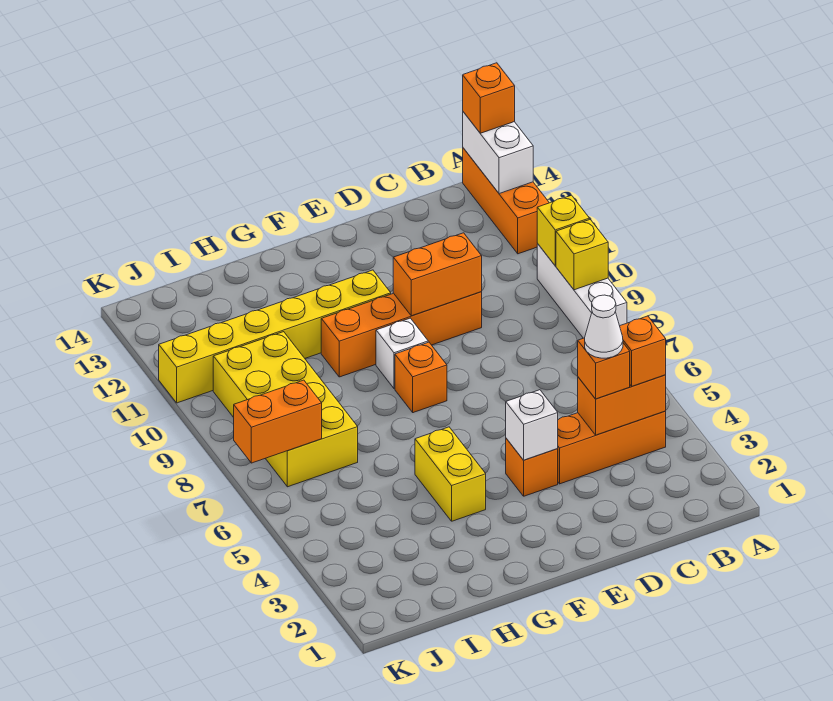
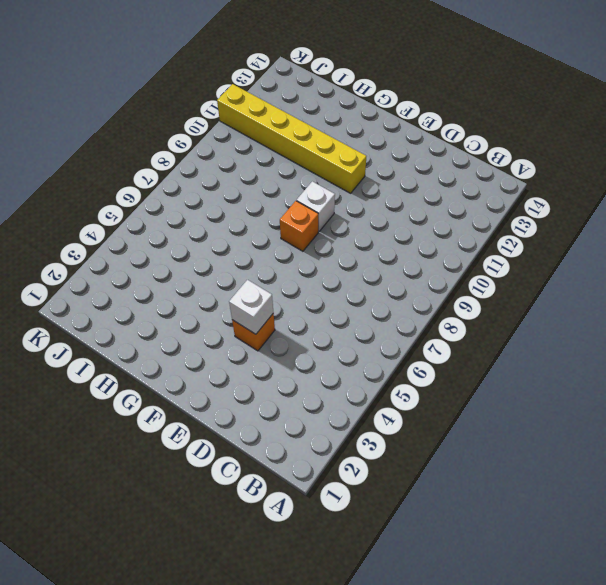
none -> white 1x3 brick [537,244,627,338]
none -> orange 1x3 brick [463,148,549,254]
none -> orange 1x3 brick [558,411,666,484]

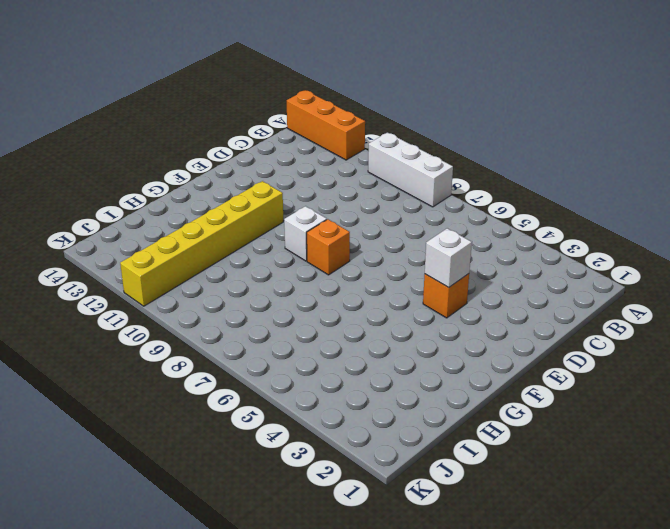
none -> orange 1x3 brick [558,411,666,484]
none -> orange 1x4 brick [321,292,482,377]
none -> yellow 1x2 brick [415,427,486,521]

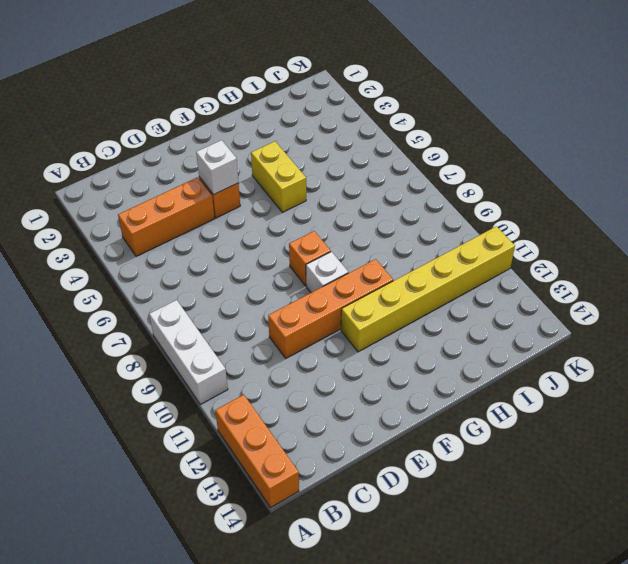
none -> yellow 2x4 brick [213,332,358,487]
none -> yellow 1x1 brick [556,219,608,290]
none -> yellow 1x1 brick [537,195,589,266]

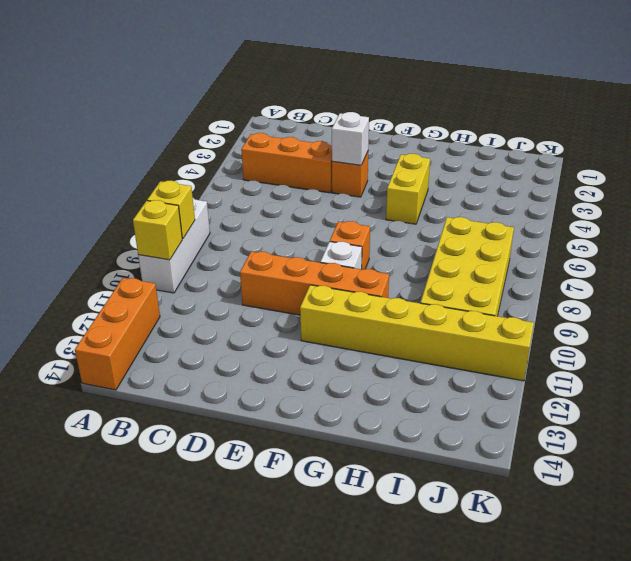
none -> white 1x2 brick [463,112,533,194]
none -> orange 1x2 brick [578,375,666,435]
none -> orange 1x2 brick [393,233,482,316]

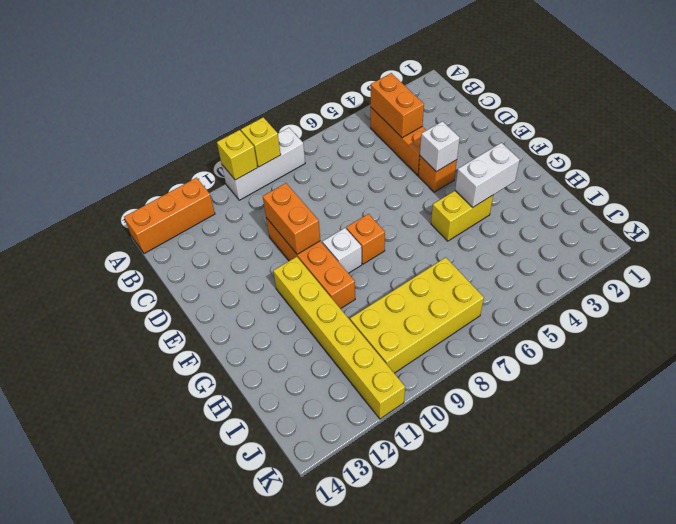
white 1x2 brick [455,143,520,207] -> white 1x2 brick moved to [463,112,533,194]
none -> orange 1x2 brick [234,380,322,463]
none -> orange 1x1 brick [463,63,515,133]
none -> orange 1x1 brick [620,316,666,386]

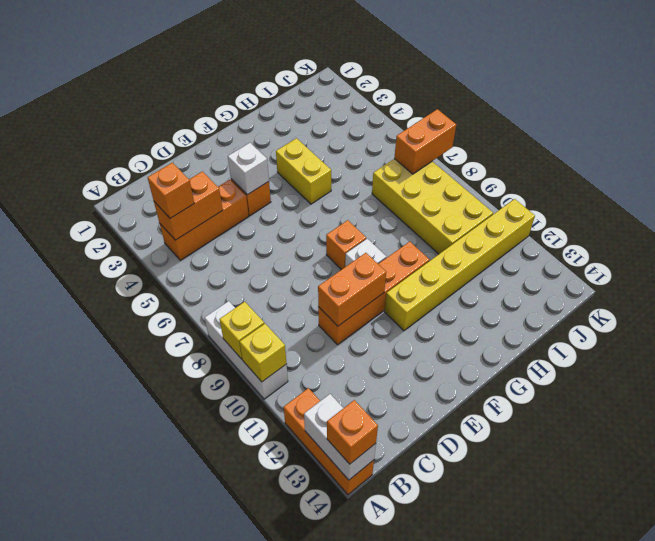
none -> orange 1x1 brick [578,338,630,399]
none -> white 1x1 cone [585,295,623,358]

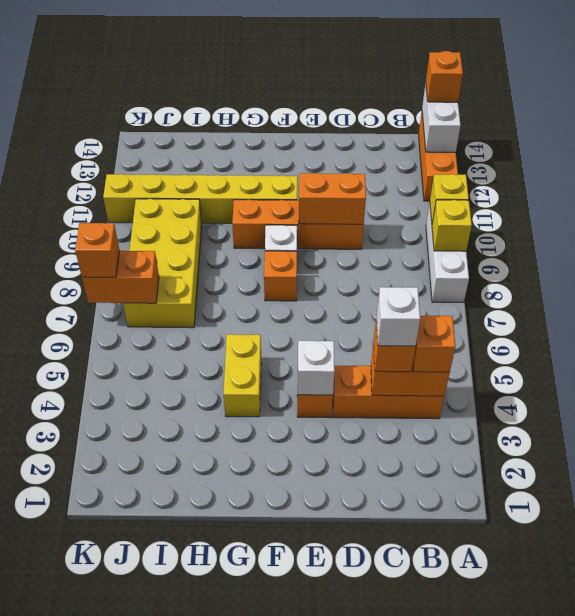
white 1x1 brick [377,287,420,346] -> white 1x1 cone [585,295,623,358]
orange 1x1 brick [75,223,120,277] -> none

